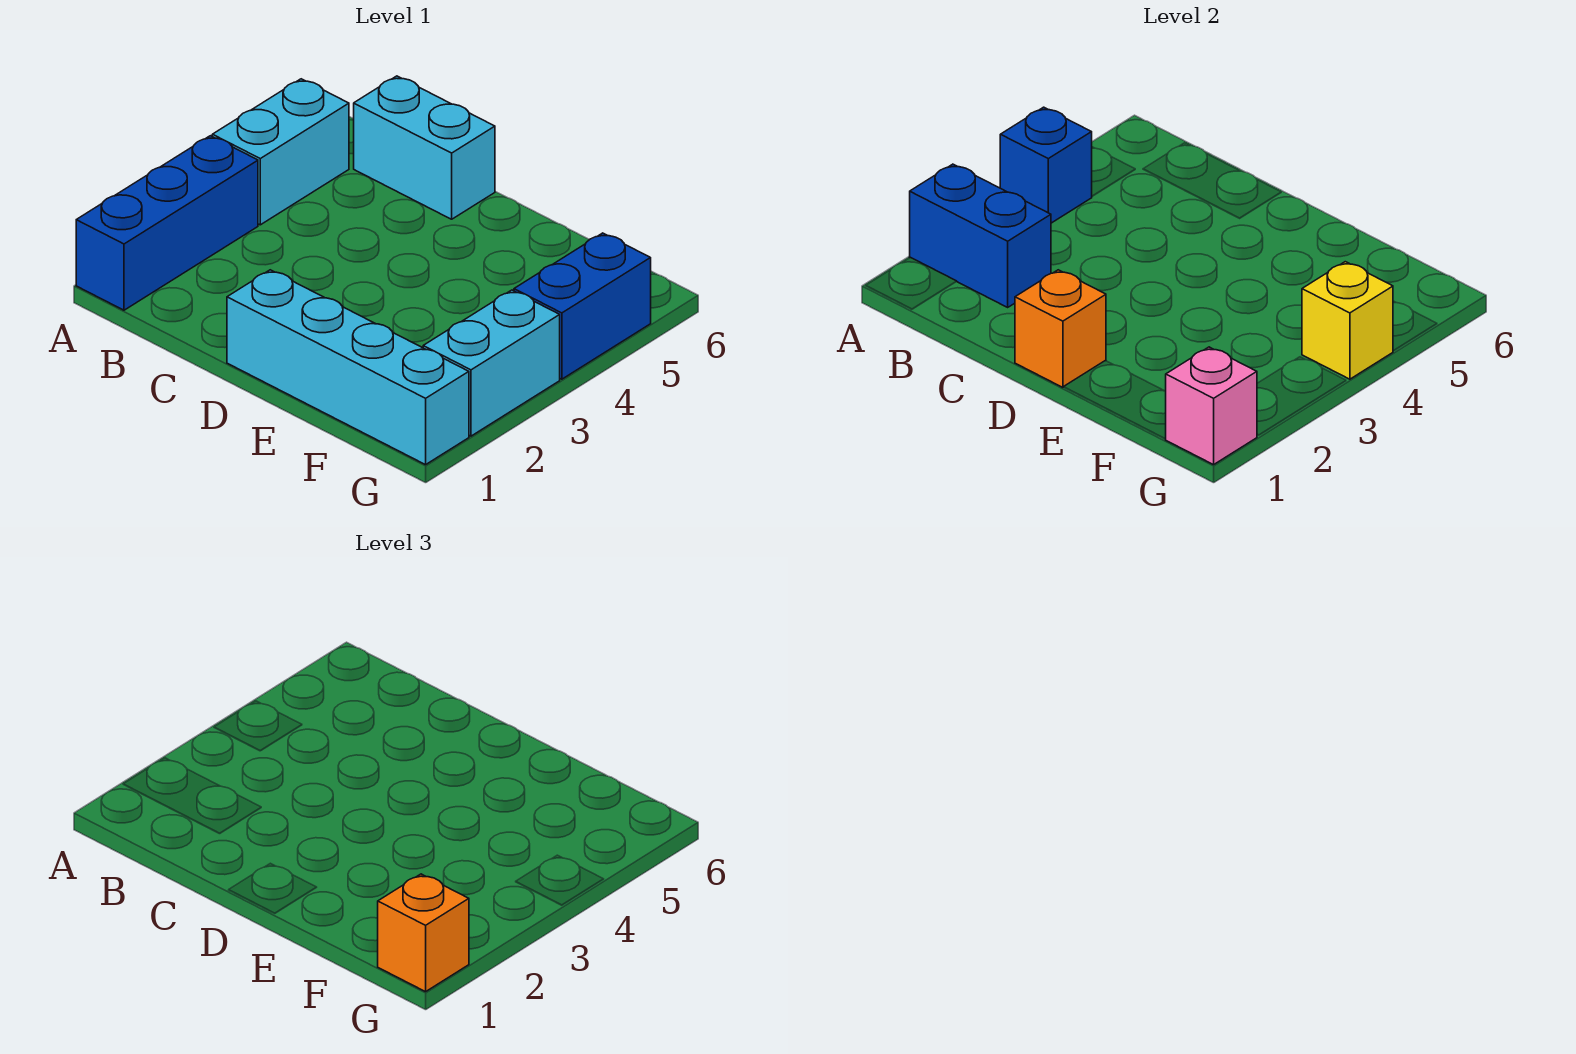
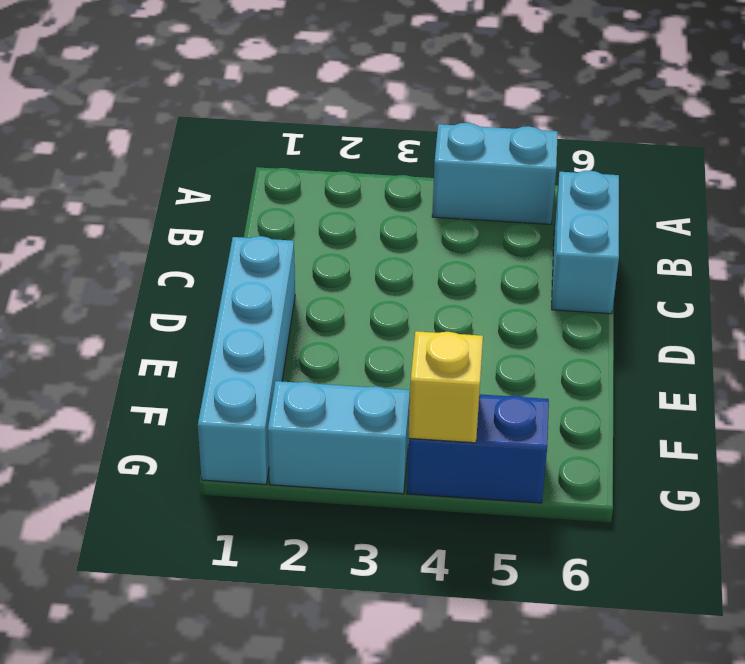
none -> blue 1x3 brick [76,136,258,310]
none -> blue 1x2 brick [910,164,1051,307]
none -> blue 1x1 brick [1000,107,1092,223]

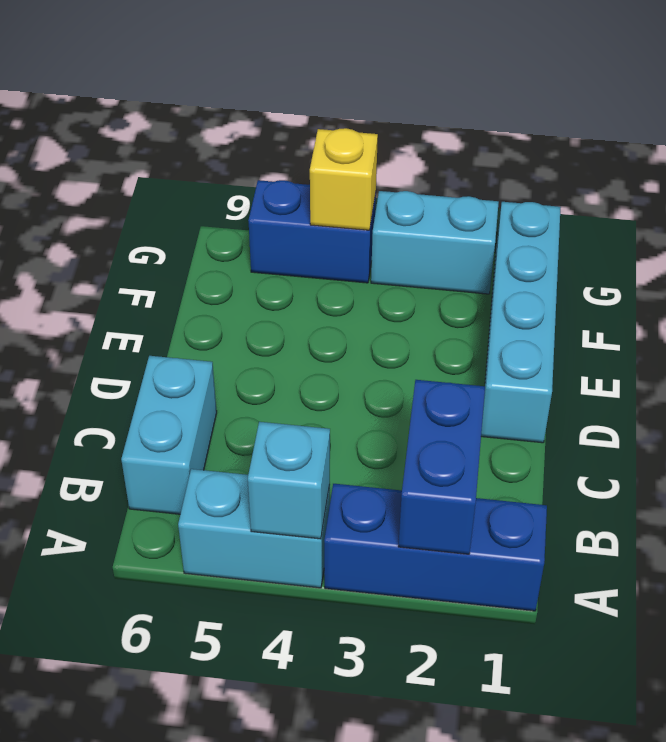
cyan 1x1 brick [248,422,330,539] -> blue 1x1 brick [1000,107,1092,223]
none -> orange 1x1 brick [1015,270,1106,387]
none -> pink 1x1 brick [1166,347,1257,465]
none -> orange 1x1 brick [378,874,469,992]

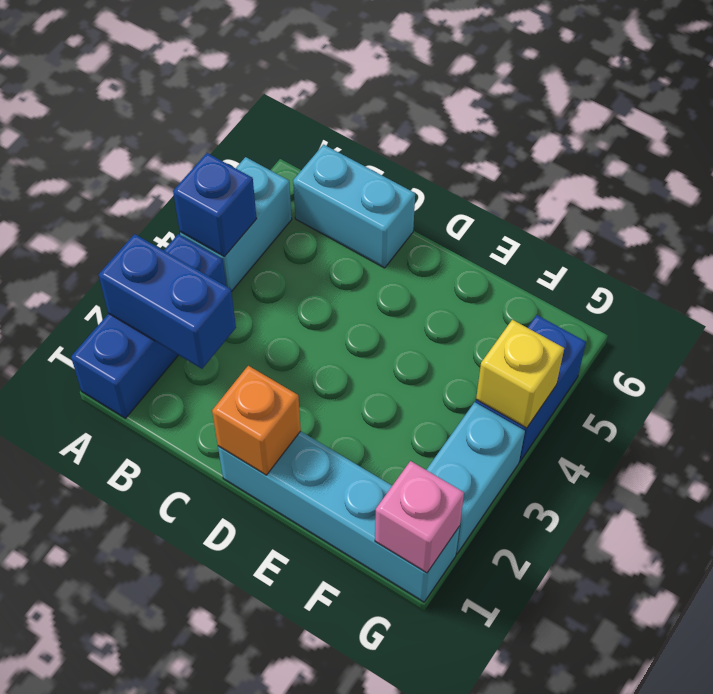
none -> orange 1x1 brick [378,874,469,992]

